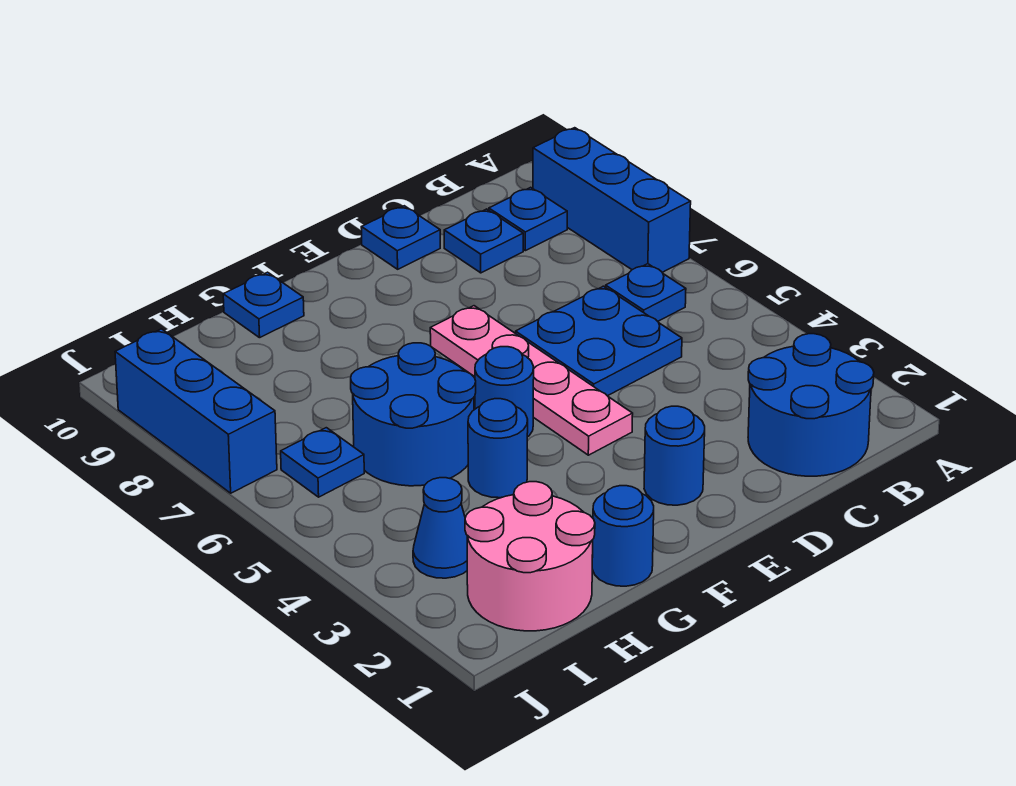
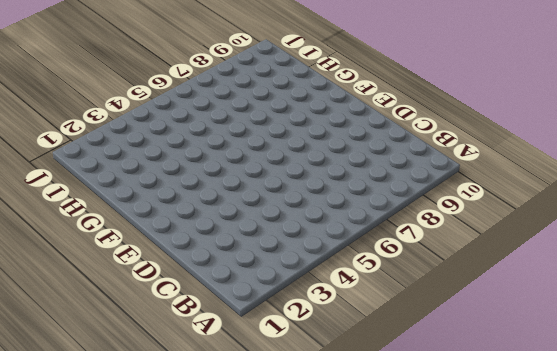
none -> blue 1x3 brick [533,128,691,272]
none -> blue 2x2 round brick [748,334,874,476]
none -> blue 1x1 plate [606,264,686,321]

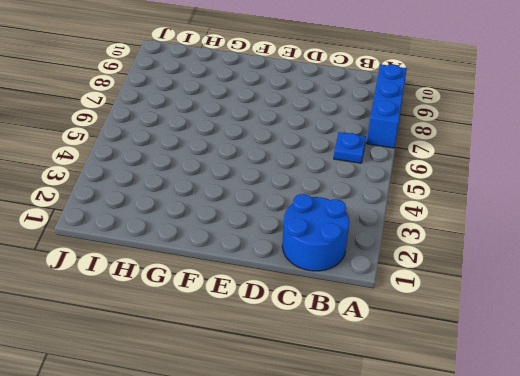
none -> blue 1x1 plate [489,187,567,251]
none -> blue 2x2 plate [516,286,682,396]
none -> blue 1x1 plate [444,209,523,273]

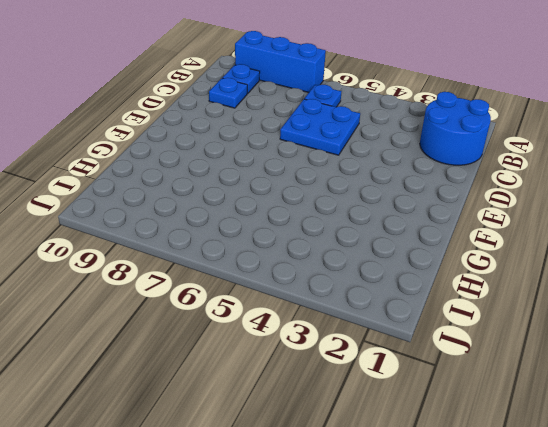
none -> blue 1x1 plate [361,206,440,269]
none -> blue 1x1 round brick [644,406,705,505]
none -> pink 1x4 plate [430,306,633,455]

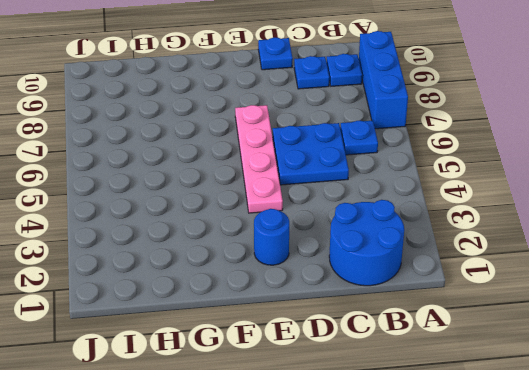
none -> blue 1x1 round brick [475,347,534,437]
none -> blue 1x1 round brick [592,486,654,586]
none -> blue 1x1 round brick [468,399,528,498]

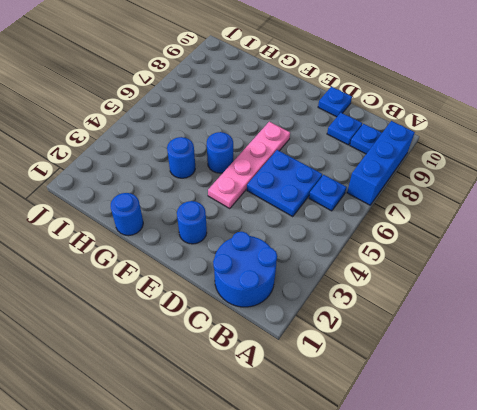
none -> blue 2x2 round brick [351,343,476,486]
none -> blue 1x1 plate [223,272,304,338]
none -> pink 2x2 round brick [465,482,595,631]

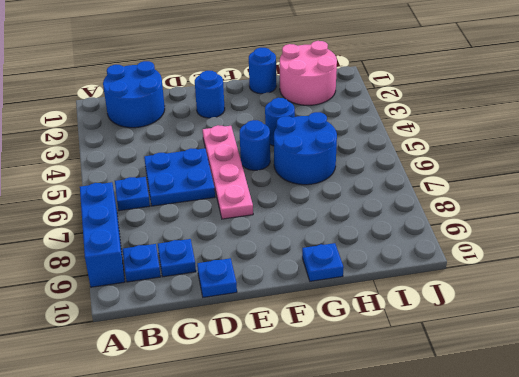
none -> blue 1x1 cone [413,478,467,578]
none -> blue 1x1 plate [281,428,364,497]
none -> blue 1x3 brick [115,329,277,493]

